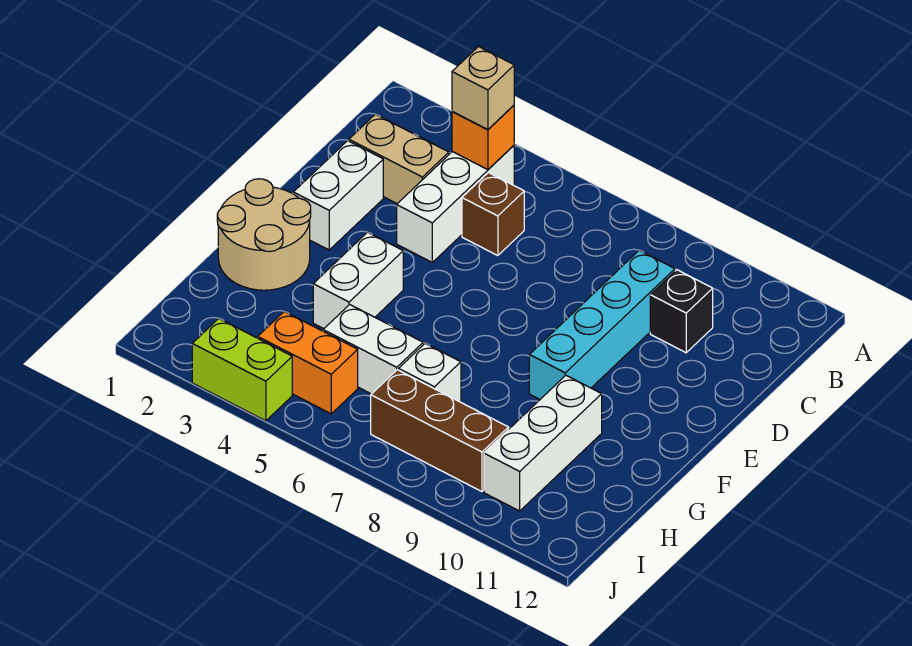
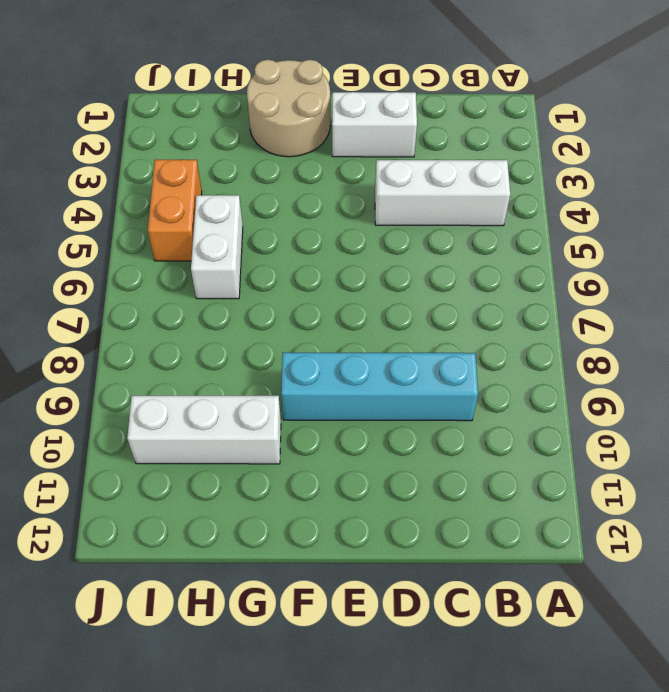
none -> tan 1x2 brick [349,114,449,204]
none -> brown 1x1 brick [462,173,524,256]
none -> black 1x1 brick [650,270,713,353]

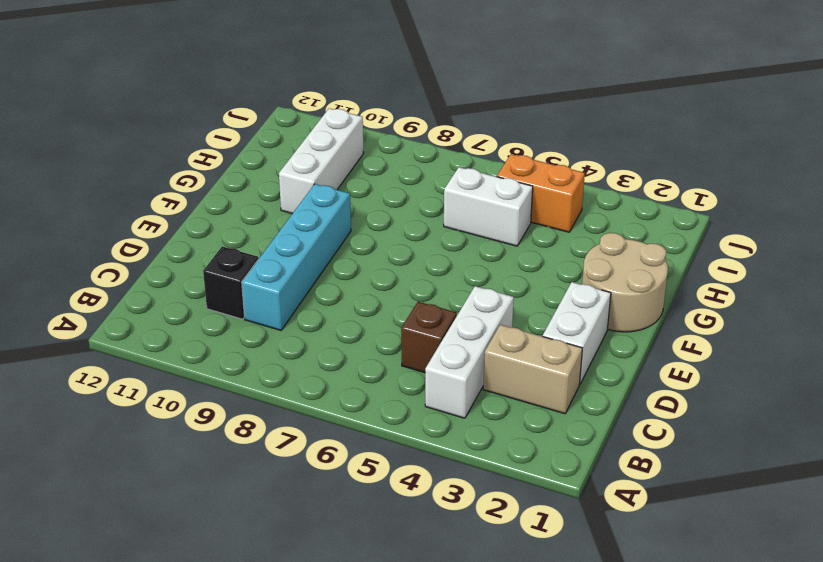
none -> white 1x2 brick [313,232,403,329]
none -> white 1x1 brick [399,344,461,402]
none -> brown 1x3 brick [371,370,508,492]

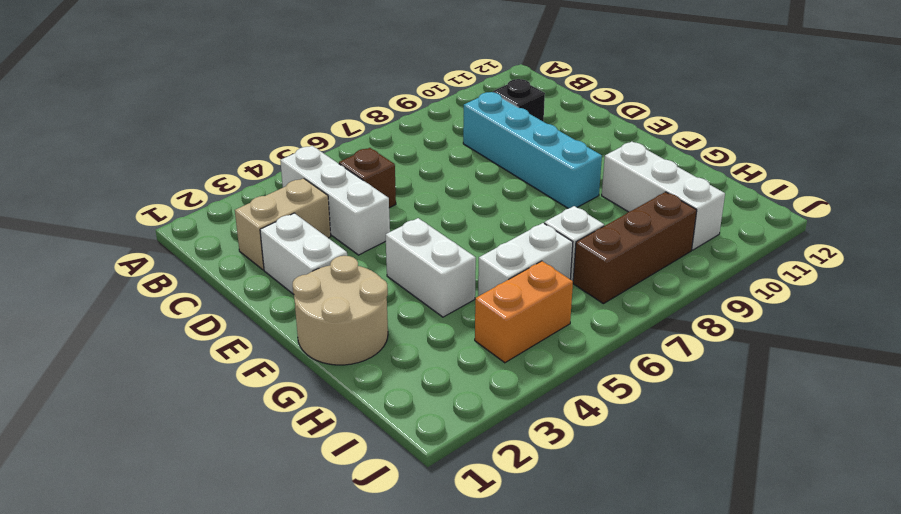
none -> lime 1x2 brick [192,319,292,421]
none -> orange 1x1 brick [452,105,514,170]
none -> tan 1x1 brick [452,47,514,130]

